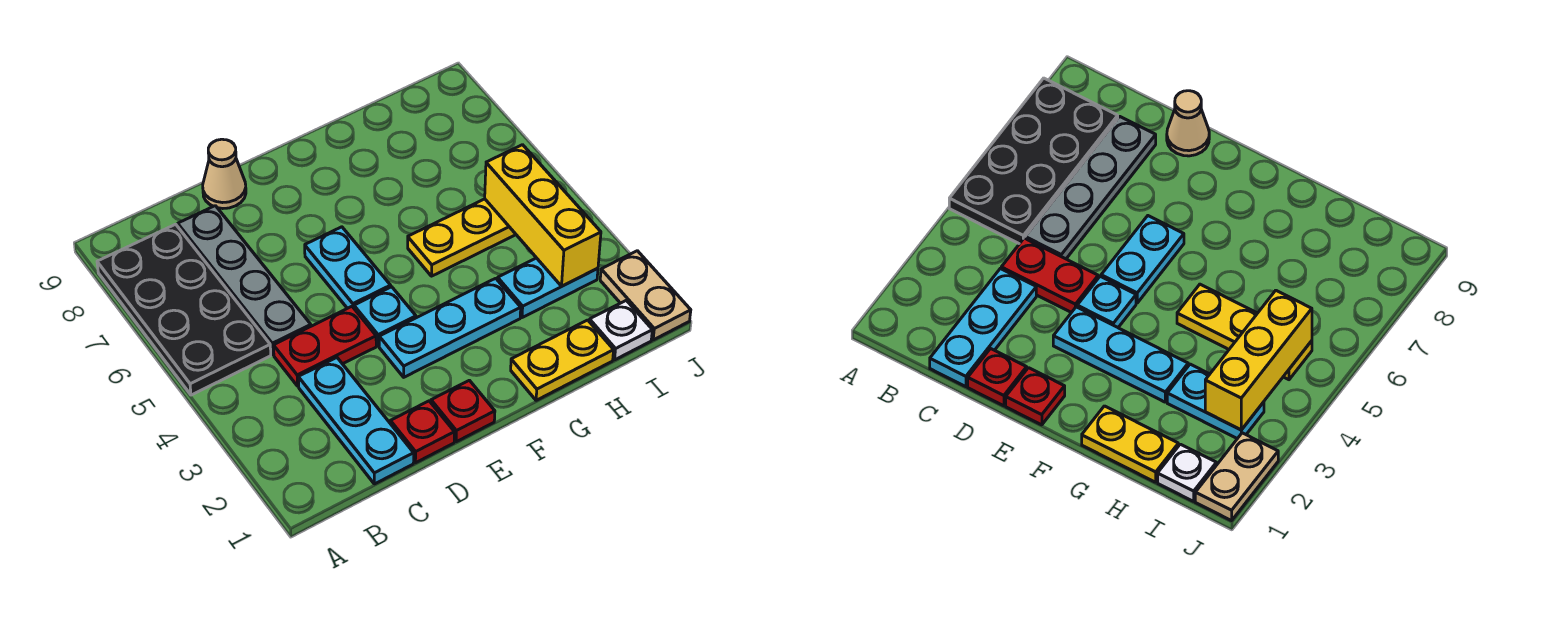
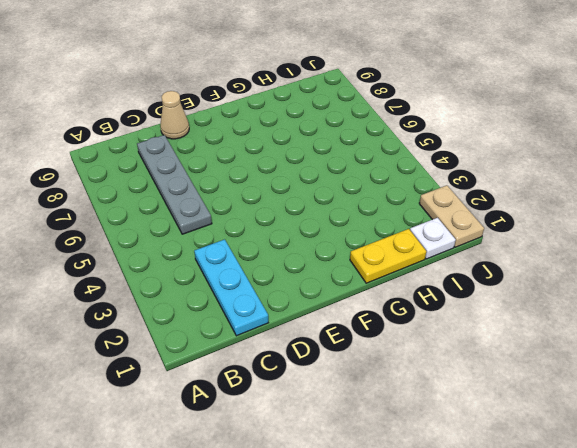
none -> black 2x4 plate [97,224,271,395]
none -> red 1x2 plate [273,306,376,386]
none -> red 1x1 plate [390,401,454,463]

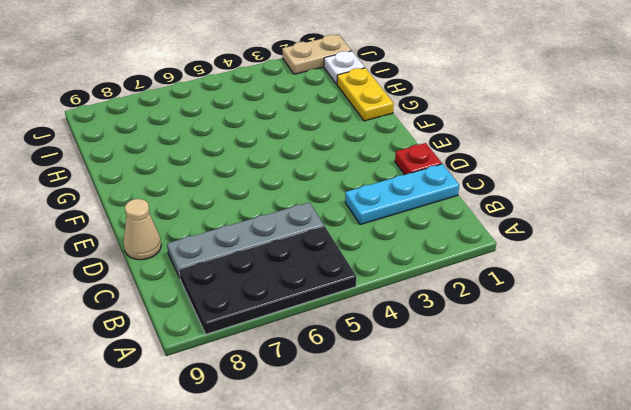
none -> red 1x2 plate [273,306,376,386]
none -> red 1x1 plate [431,380,495,442]
none -> cyan 1x3 plate [379,278,521,377]

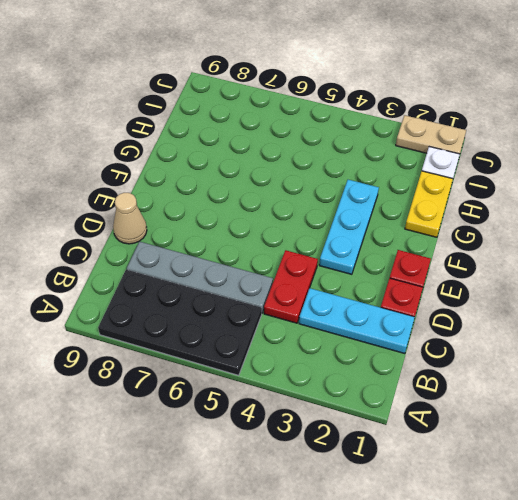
none -> cyan 1x1 plate [354,287,416,346]
none -> cyan 1x2 plate [305,227,391,308]
none -> yellow 1x3 plate [408,199,516,276]

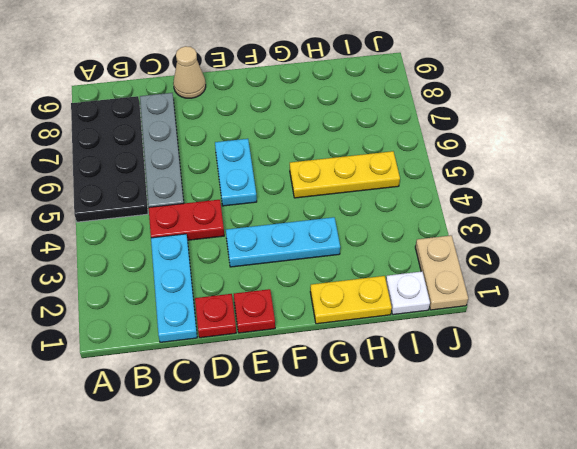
none -> cyan 1x1 plate [354,287,416,346]
none -> cyan 1x2 plate [498,258,598,318]
none -> yellow 1x3 brick [485,145,601,286]

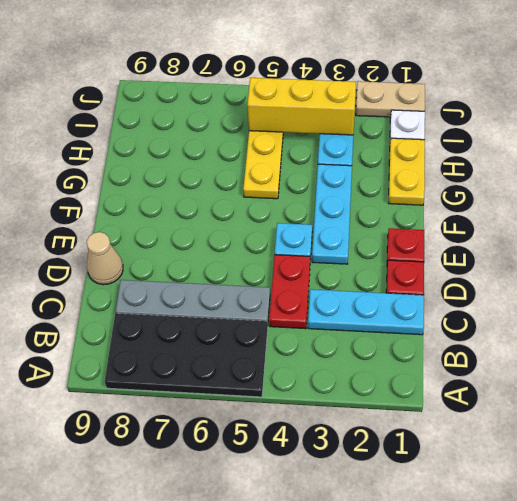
none -> cyan 1x2 plate [305,227,391,308]

